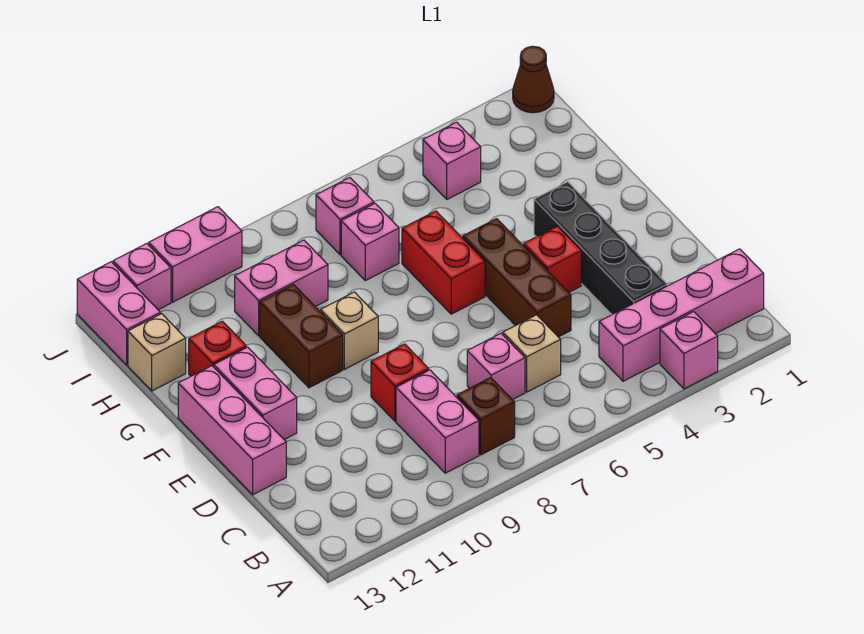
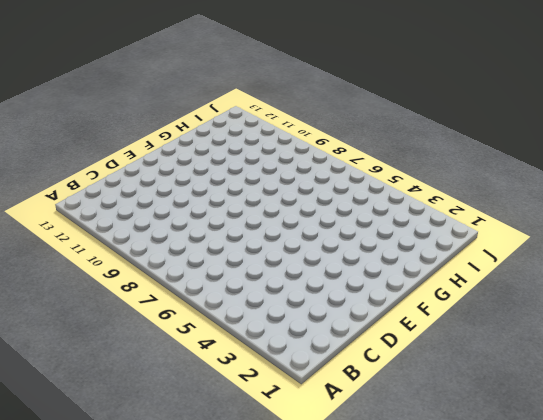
none -> pink 1x1 brick [660,312,718,389]
none -> pink 1x4 brick [599,249,764,381]
none -> brown 1x1 brick [457,378,515,455]

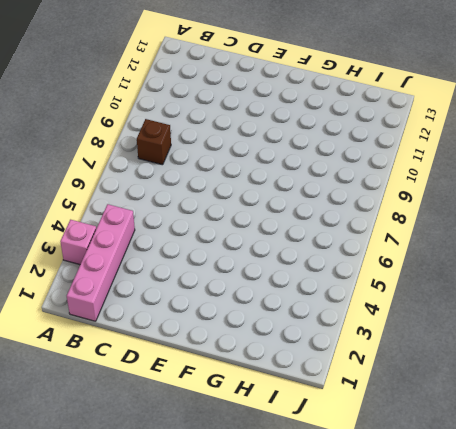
none -> pink 1x2 brick [396,370,479,473]
none -> black 1x4 brick [534,182,667,315]
none -> tan 1x1 brick [503,315,561,392]

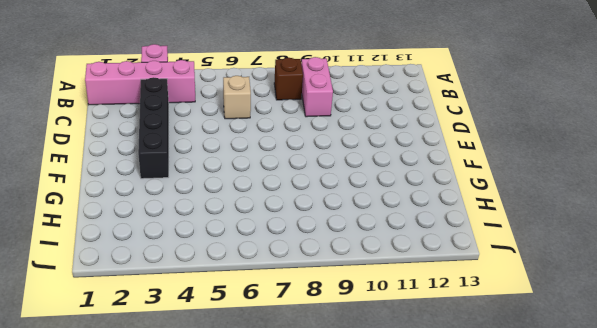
none -> pink 1x1 brick [467,333,525,400]
none -> brown 1x3 brick [463,219,571,337]
none -> red 1x1 brick [371,344,429,421]

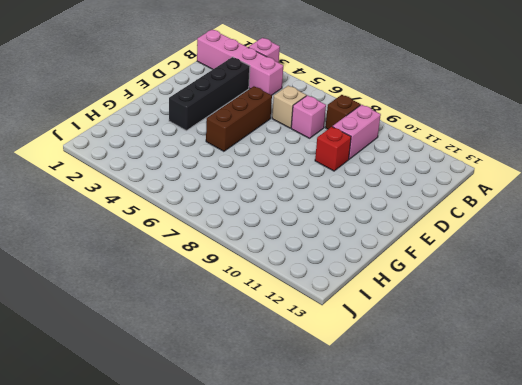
none -> pink 1x3 brick [178,366,286,495]
none -> red 1x1 brick [524,226,581,292]
none -> pink 1x2 brick [214,347,297,440]

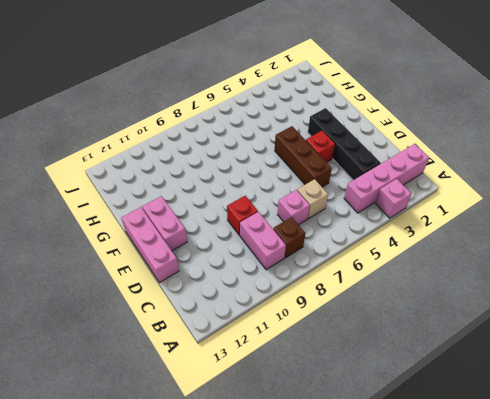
none -> red 1x2 brick [402,211,485,314]
none -> tan 1x1 brick [321,292,378,369]
none -> brown 1x2 brick [260,285,343,388]

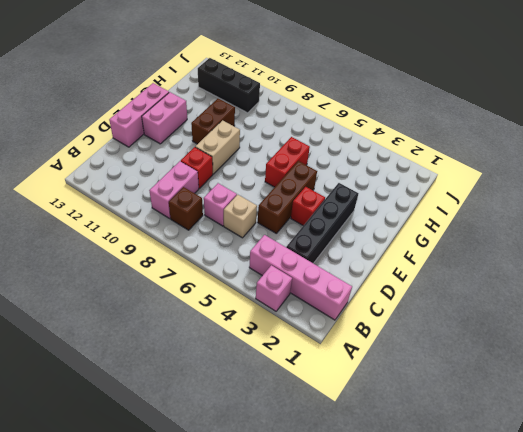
tan 1x2 brick [195,120,240,174] -> tan 1x1 brick [321,292,378,369]
black 1x3 brick [198,58,260,113] -> none
none -> red 1x1 brick [189,321,246,376]
none -> pink 1x1 brick [341,204,399,281]
none -> pink 1x2 brick [235,240,328,336]

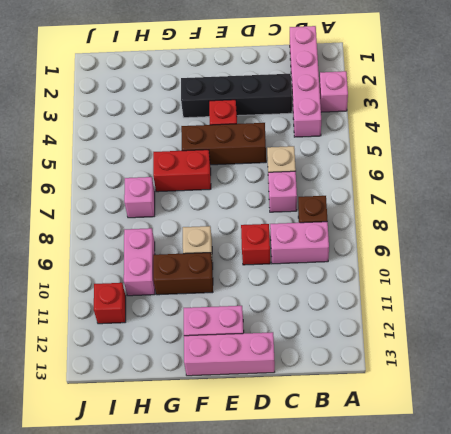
red 1x1 brick [94,283,126,324] -> red 1x1 brick moved to [189,321,246,376]
none -> tan 1x1 brick [128,314,186,391]
none -> pink 1x1 brick [423,122,481,199]
none -> pink 1x1 brick [316,178,374,255]

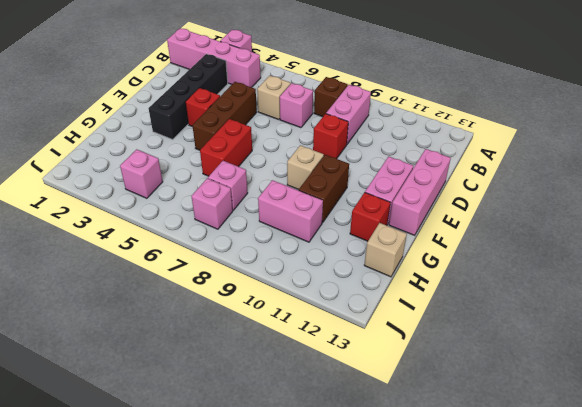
none -> pink 1x2 brick [77,262,161,365]
none -> brown 1x1 cone [513,46,554,113]
none -> pink 1x2 brick [149,207,242,302]

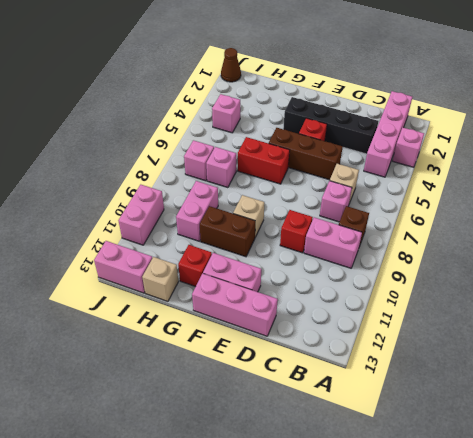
none -> pink 1x1 brick [113,243,171,310]

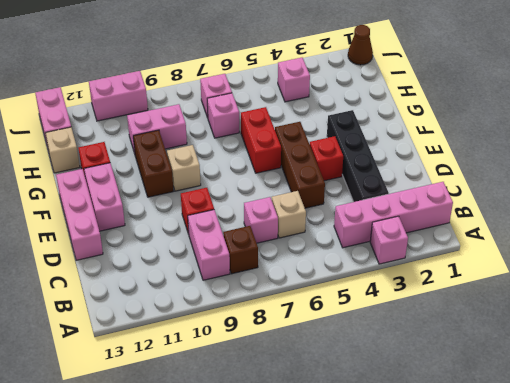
none -> pink 1x1 brick [113,243,171,310]

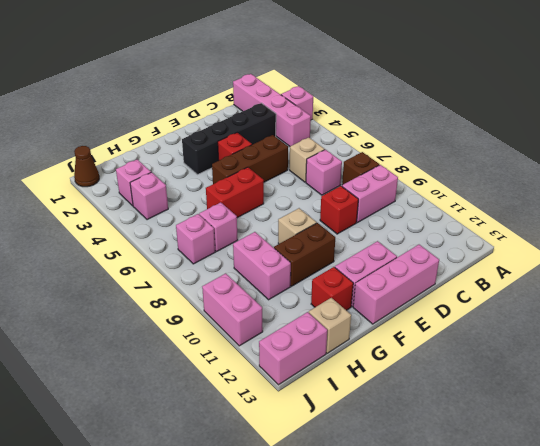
pink 1x1 brick [116,159,151,206] -> pink 1x1 brick moved to [113,243,171,310]

